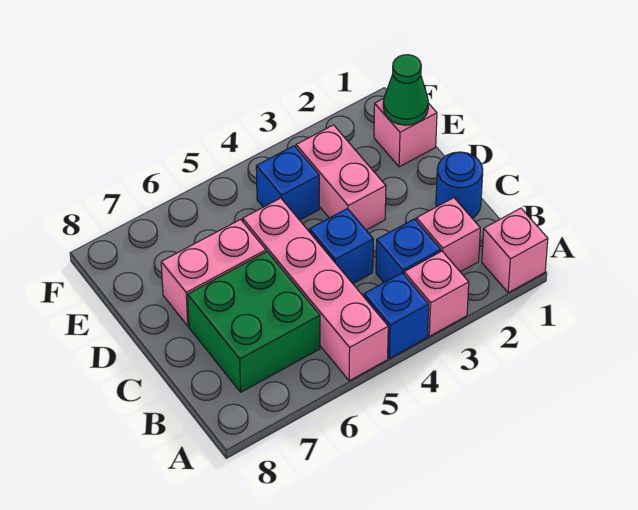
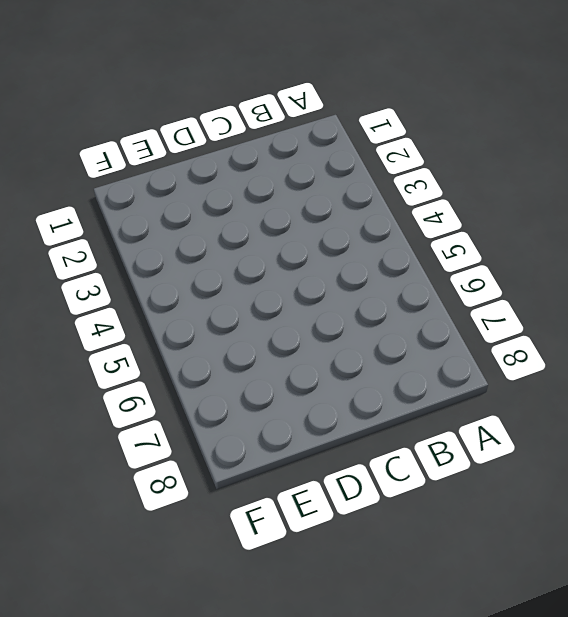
none -> pink 1x1 brick [482,208,548,293]
none -> pink 1x1 brick [404,251,469,336]
none -> blue 1x1 brick [364,273,429,359]

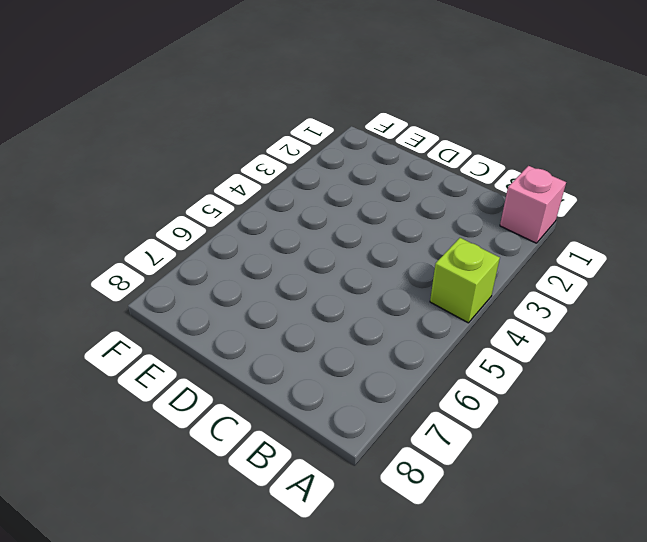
lime 1x1 brick [430,238,500,323] -> blue 1x1 brick [364,273,429,359]
none -> pink 1x1 brick [404,251,469,336]
none -> pink 1x4 brick [243,198,388,381]
none -> pink 1x1 brick [416,198,480,272]

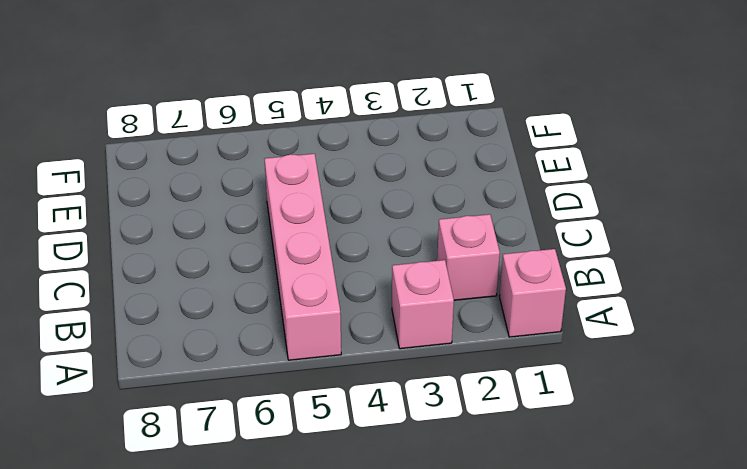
none -> blue 1x1 brick [364,273,429,359]
none -> blue 1x1 brick [376,219,441,282]
none -> green 2x2 brick [187,252,320,392]

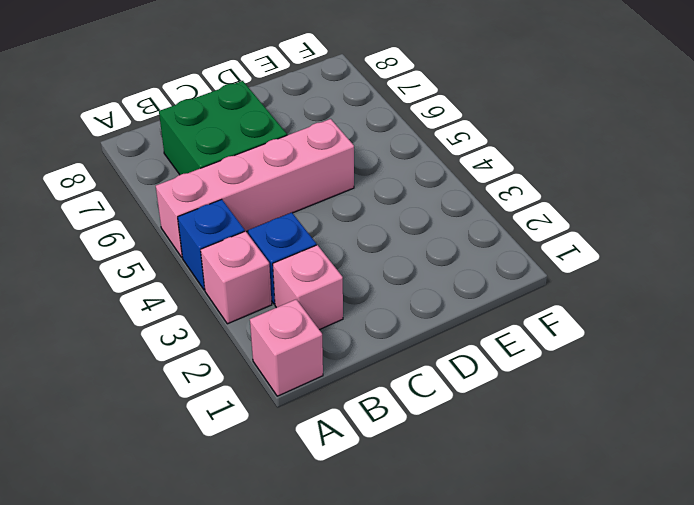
none -> blue 1x1 round brick [436,152,483,218]
none -> blue 1x1 brick [309,209,373,283]
none -> pink 1x2 brick [296,125,386,230]

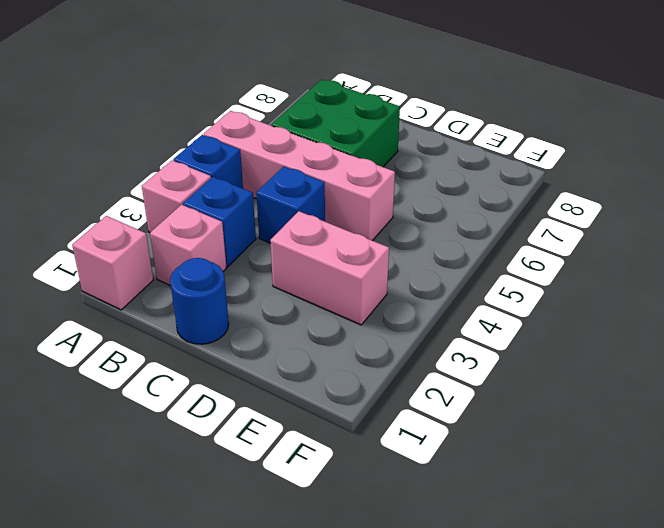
none -> pink 1x2 brick [161,220,266,326]
none -> pink 1x1 brick [374,99,437,167]
none -> blue 1x1 brick [256,146,319,220]

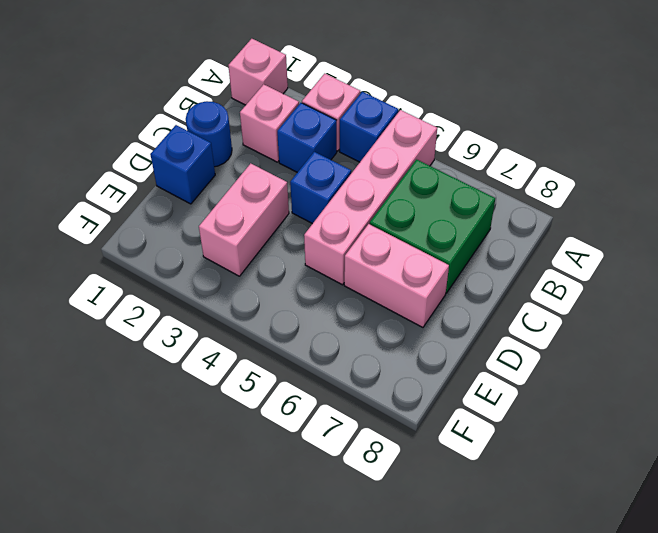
blue 1x1 brick [150,125,215,204] -> blue 1x1 brick moved to [256,146,319,220]
none -> pink 1x1 brick [374,99,437,167]
none -> green 1x1 cone [383,55,428,125]

